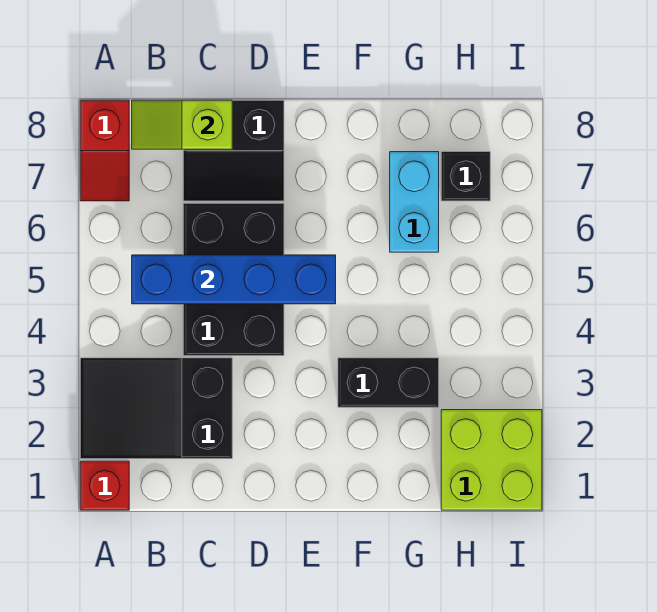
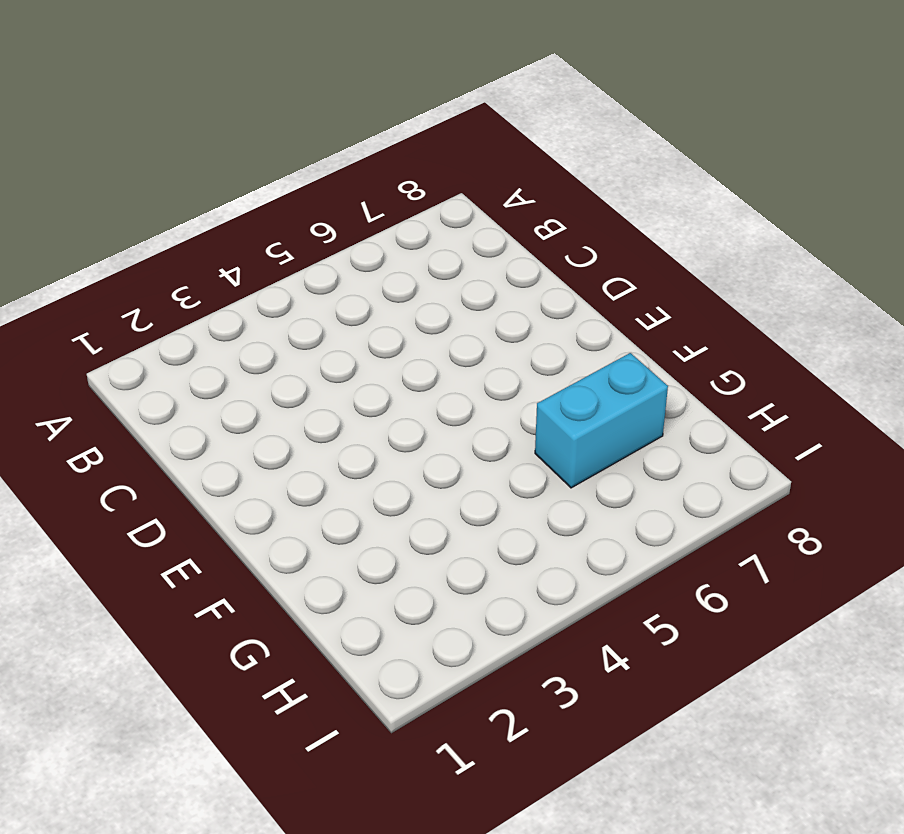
none -> red 1x1 brick [80,461,129,510]
none -> black 2x3 slope [80,358,232,459]

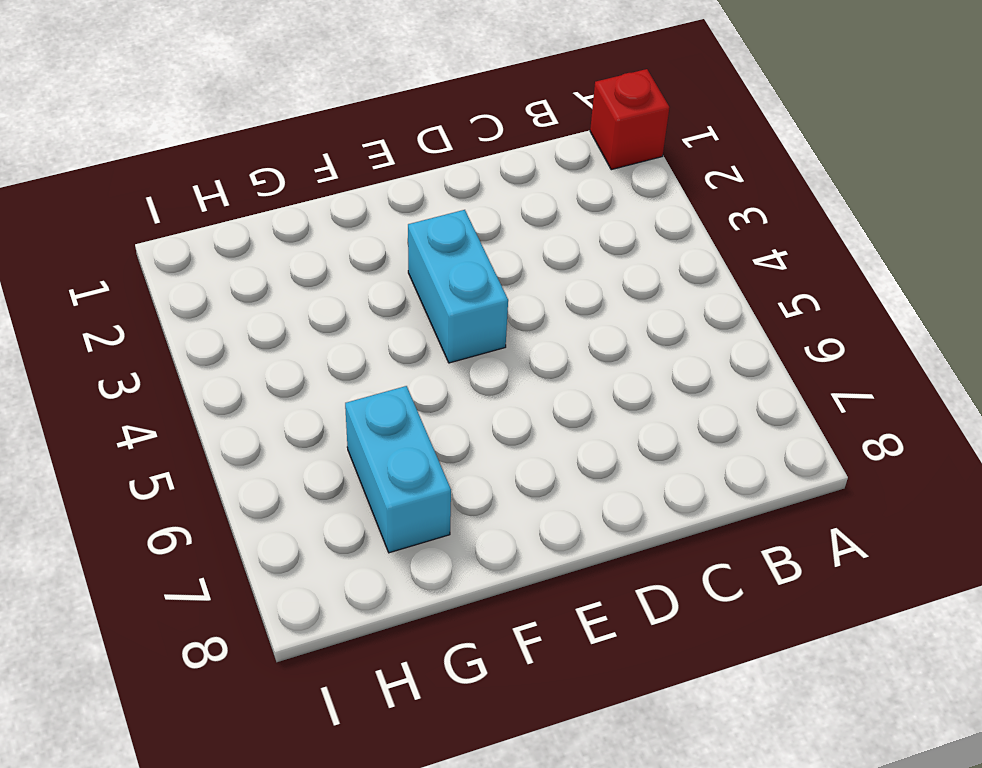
cyan 1x2 brick [408,210,508,363] -> none
none -> black 2x3 slope [80,358,232,459]
none -> red 1x2 slope [80,100,129,201]

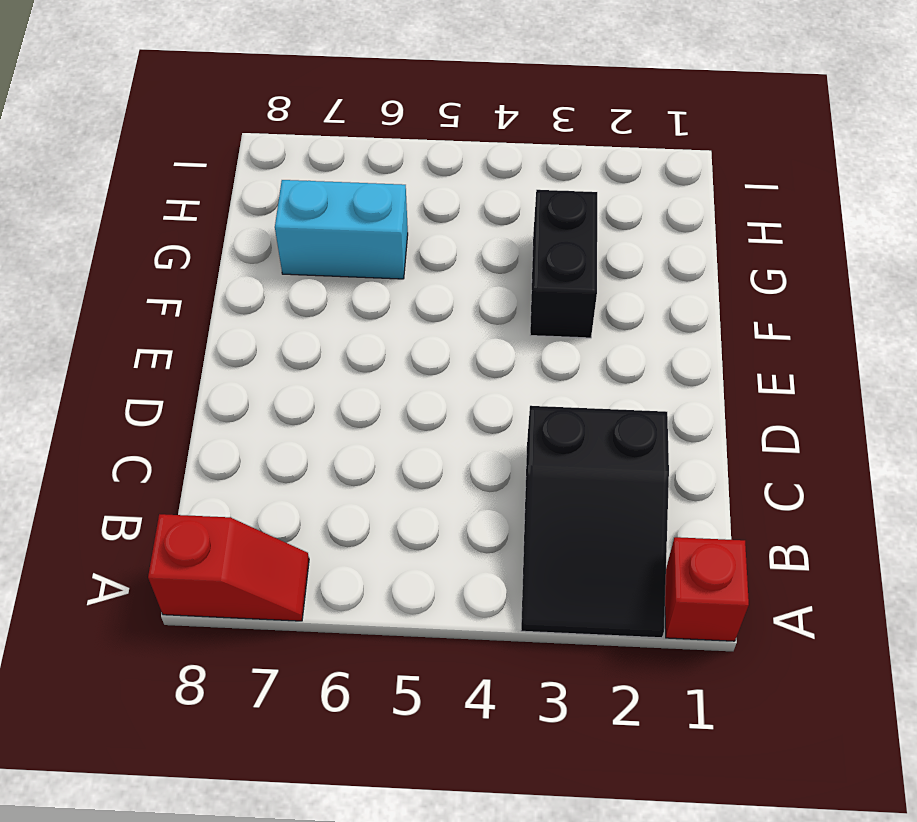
none -> black 2x3 brick [183,203,284,356]
none -> black 2x2 slope [183,100,284,201]

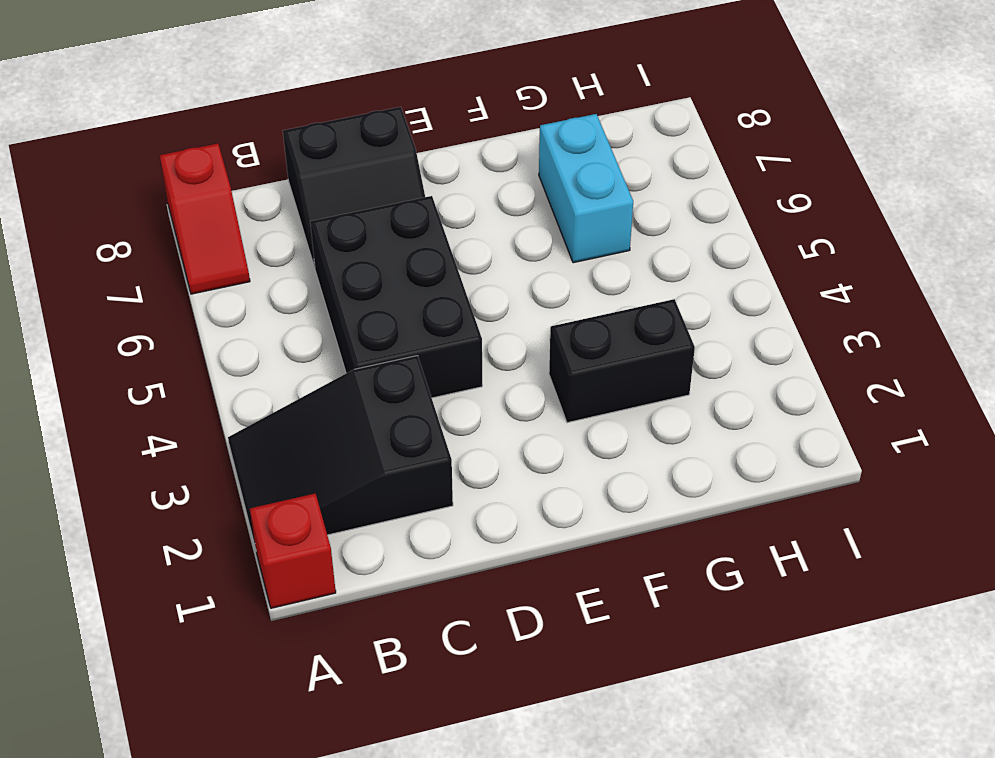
none -> lime 2x2 brick [441,410,542,510]
none -> black 1x1 brick [441,152,490,201]

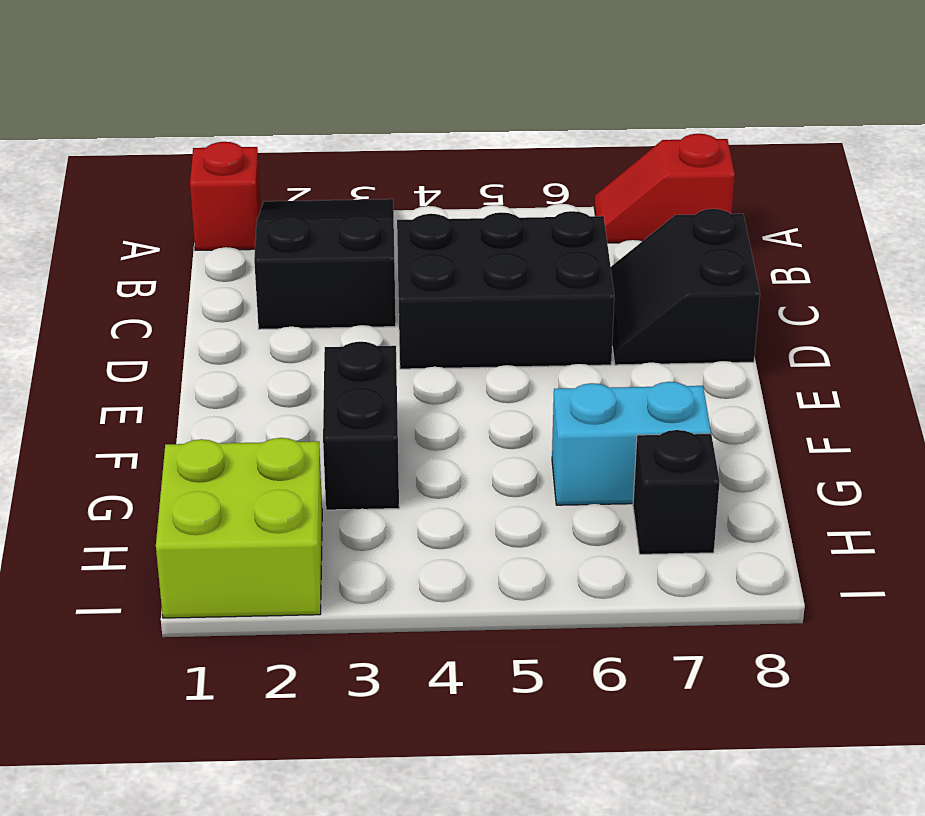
none -> blue 1x4 brick [132,255,336,304]
none -> lime 1x2 slope [132,100,232,149]

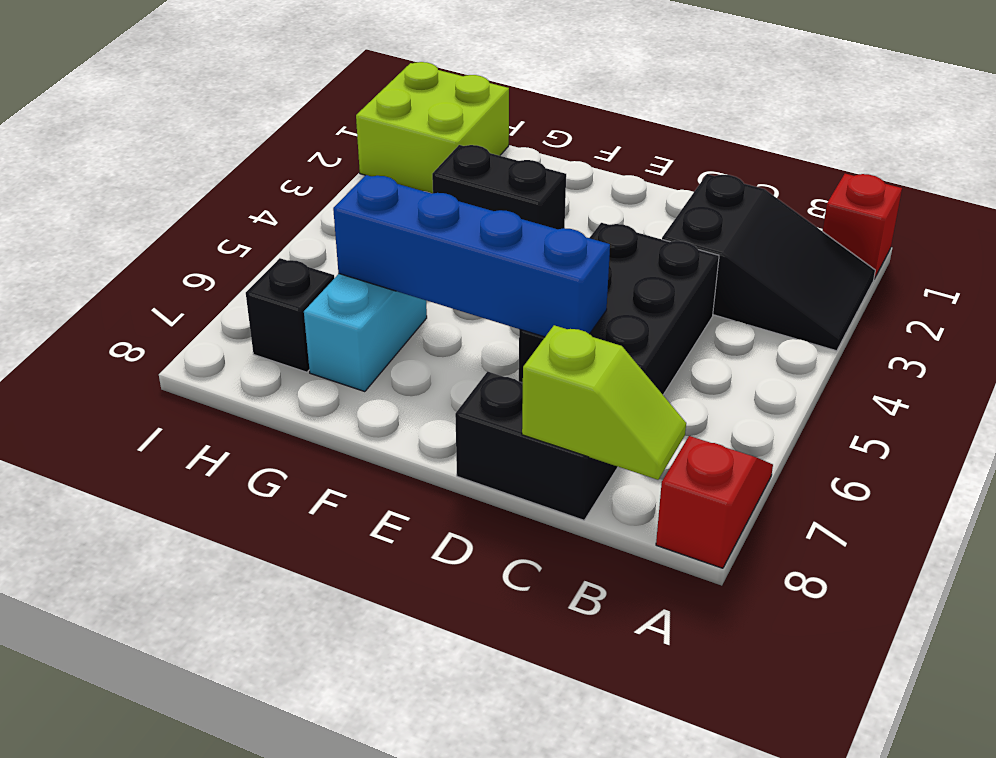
blue 1x4 brick [333,175,610,337] -> blue 1x4 brick moved to [132,255,336,304]

